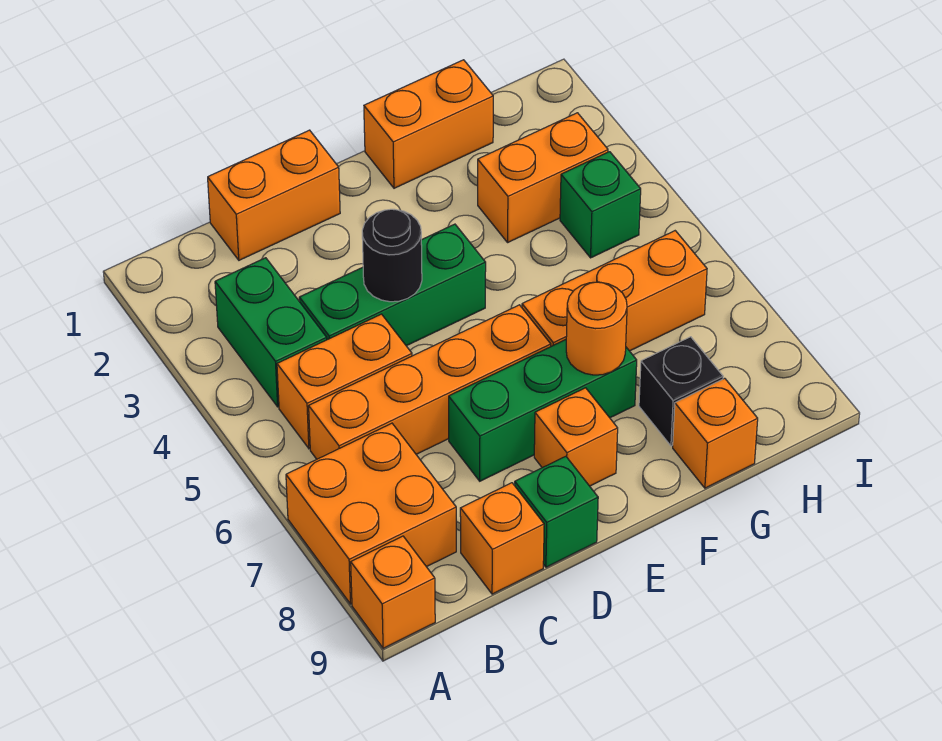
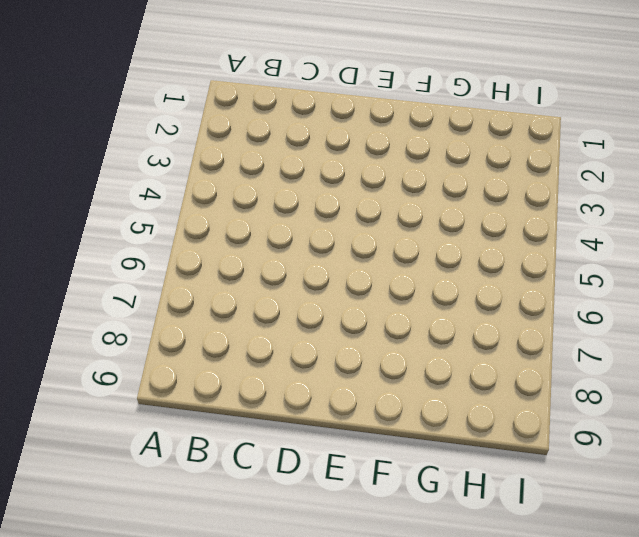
none -> orange 2x2 brick [286,423,456,604]
none -> orange 1x1 brick [351,536,435,648]
none -> green 1x2 brick [215,258,327,407]

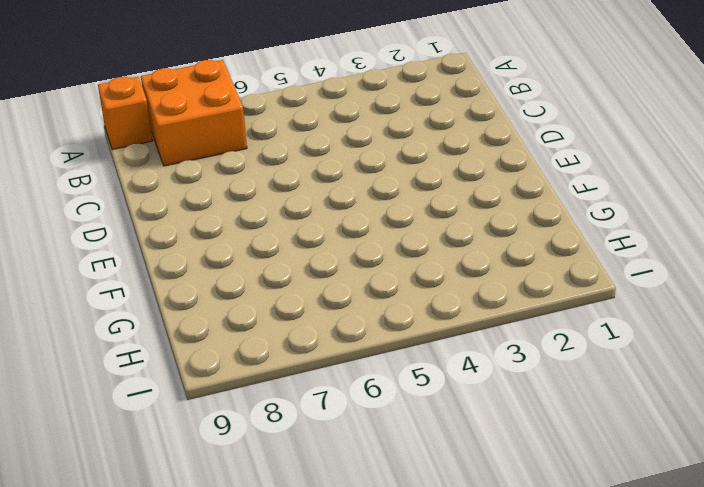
none -> green 1x2 brick [215,258,327,407]
none -> orange 1x2 brick [277,314,412,449]
none -> orange 1x4 brick [309,305,551,459]

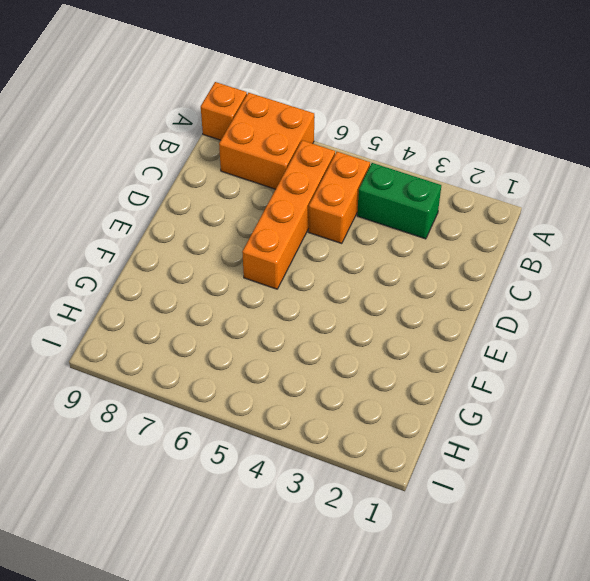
none -> orange 1x2 brick [208,130,340,260]
none -> green 1x3 brick [299,224,486,346]
none -> orange 1x1 brick [460,483,544,594]

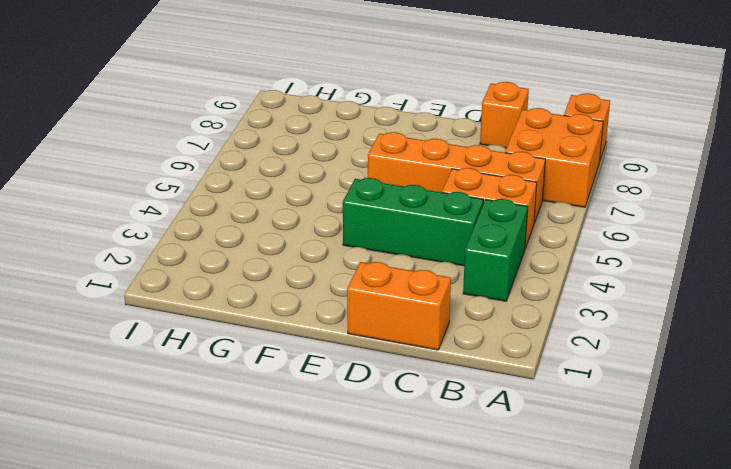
none -> green 1x3 brick [449,340,637,481]
none -> green 1x1 brick [515,456,598,567]
none -> orange 1x1 brick [534,388,618,486]

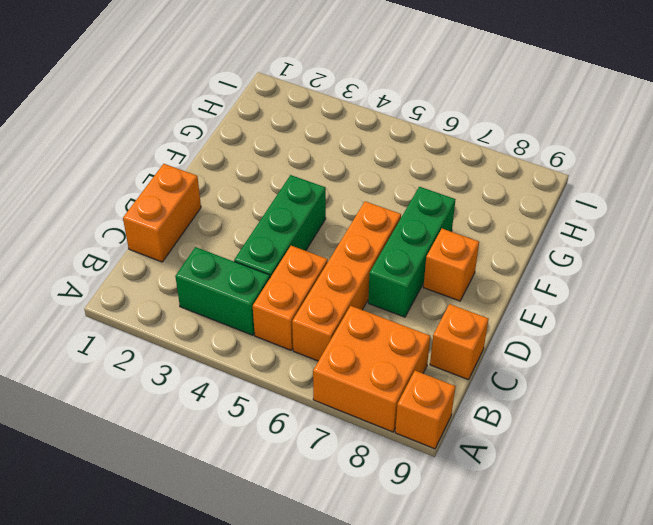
none -> green 1x1 brick [515,456,598,567]
none -> orange 1x2 brick [364,60,493,188]
none -> orange 1x3 brick [522,231,707,351]

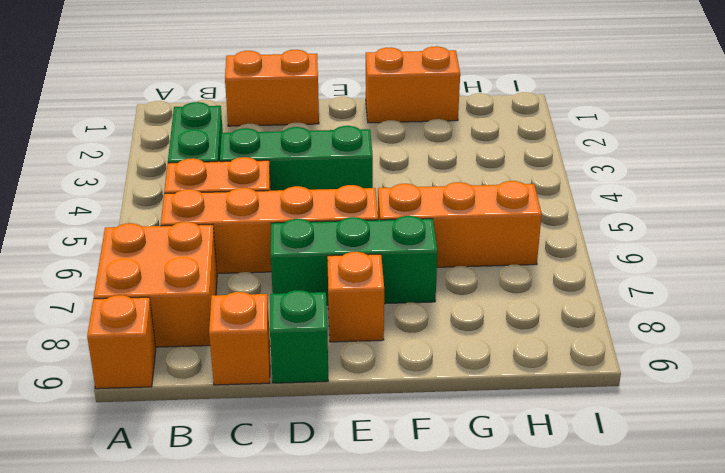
none -> orange 1x2 brick [478,113,608,242]
none -> black 1x1 brick [639,337,723,446]
none -> orange 1x1 brick [673,378,758,488]

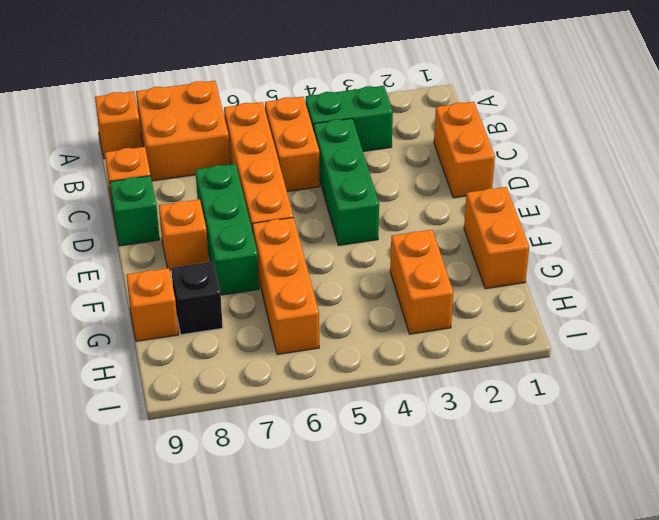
none -> green 1x1 brick [560,152,641,258]
none -> black 1x1 round brick [362,209,422,302]
none -> orange 1x1 round brick [566,282,627,375]

